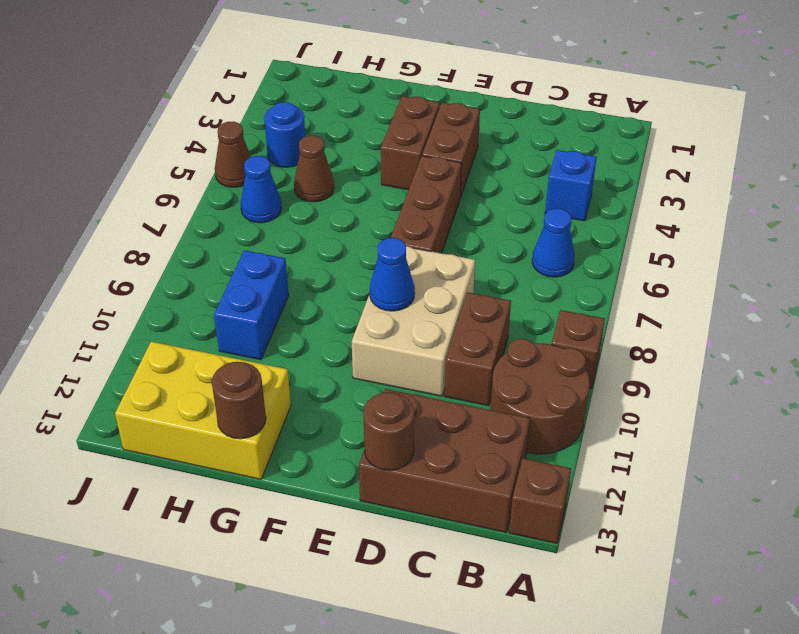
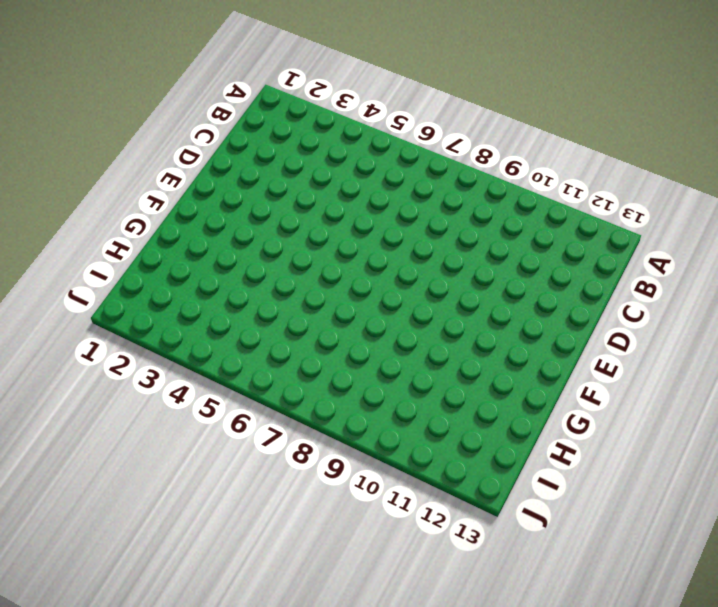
none -> brown 1x1 brick [551,310,605,388]
none -> brown 2x2 round brick [490,339,590,454]
none -> brown 1x1 brick [509,458,571,543]

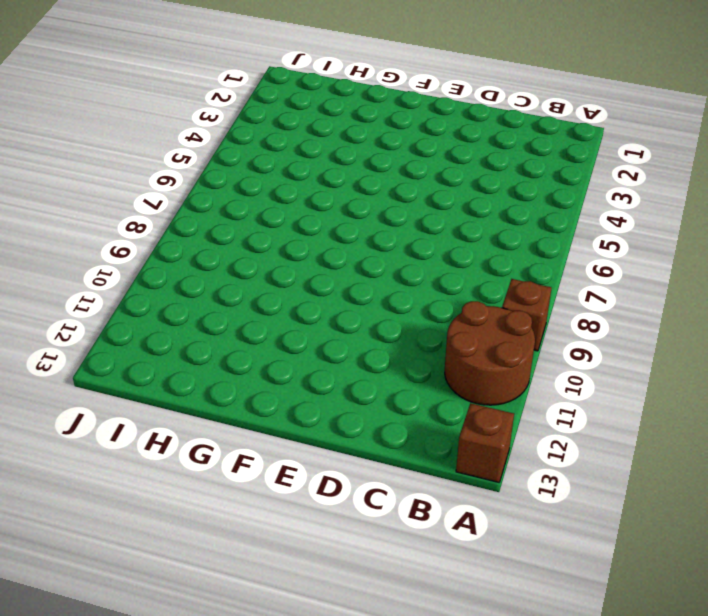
none -> blue 1x1 brick [545,150,597,221]
none -> blue 1x1 cone [532,209,575,277]
none -> brown 2x3 brick [359,389,530,532]

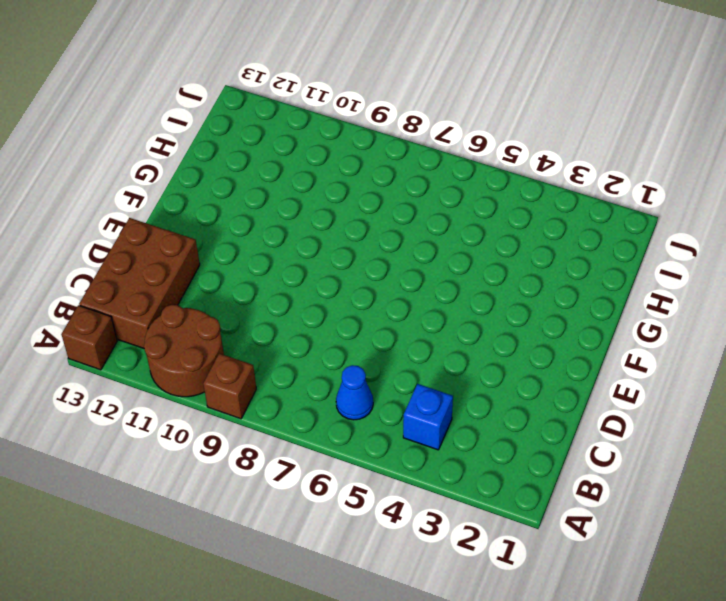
none -> brown 1x2 brick [445,293,511,406]
none -> tan 2x3 brick [352,246,475,396]
none -> brown 1x2 brick [422,103,480,198]

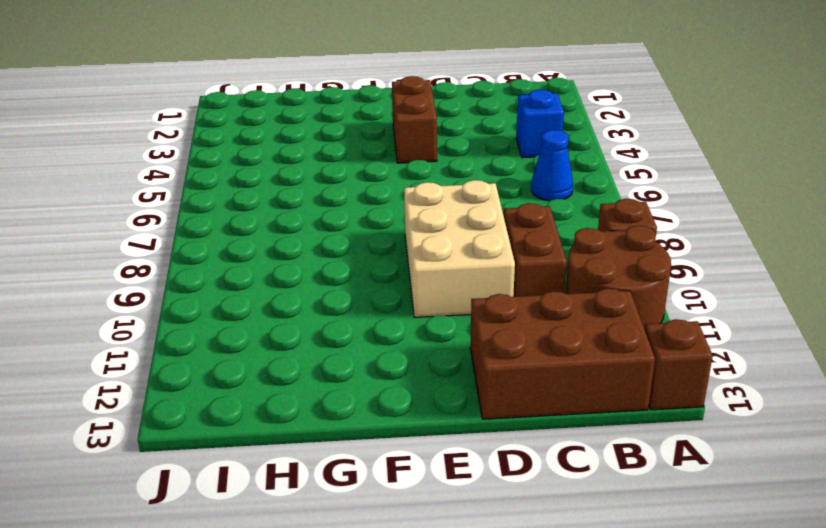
none -> brown 1x3 brick [391,156,461,253]
none -> brown 1x2 brick [381,96,440,190]
none -> yellow 2x3 brick [115,342,291,479]

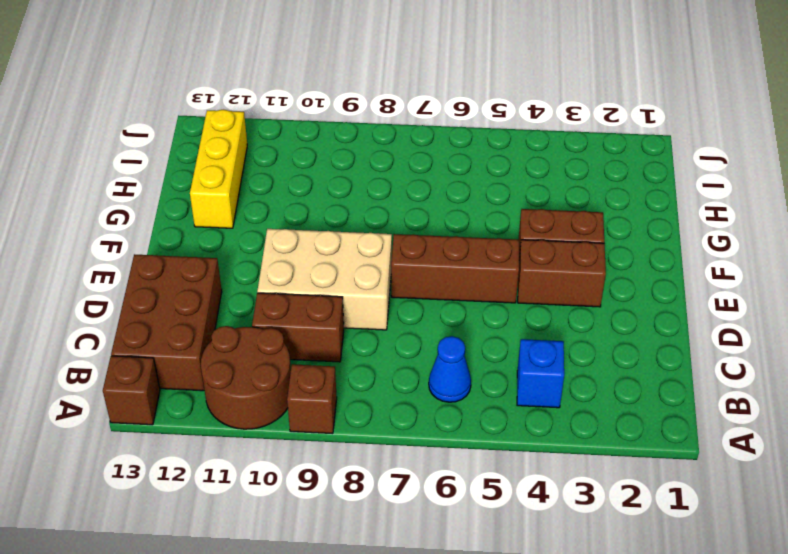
yellow 1x3 brick [190,109,247,228] -> yellow 2x3 brick [115,342,291,479]
none -> brown 1x1 cone [294,136,334,202]
none -> blue 1x2 brick [214,250,289,360]
none -> blue 1x1 round brick [264,102,305,167]

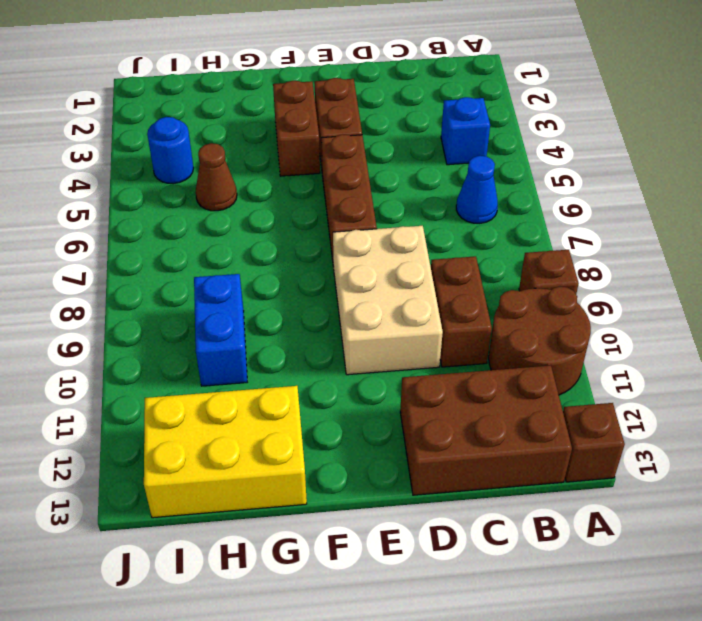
none -> blue 1x1 cone [241,156,282,223]
none -> brown 1x1 cone [215,122,251,187]
none -> brown 1x1 round brick [363,392,414,470]

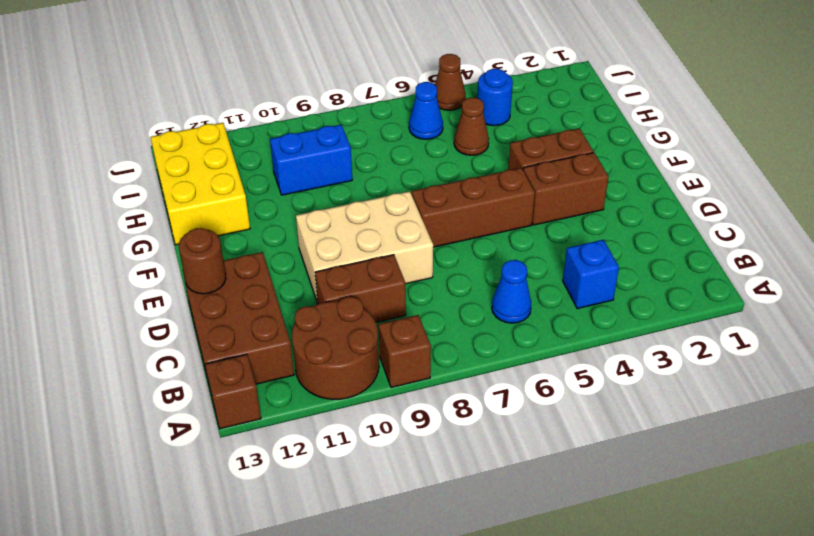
none -> blue 1x1 cone [370,238,415,311]
none -> brown 1x1 round brick [212,362,266,439]

